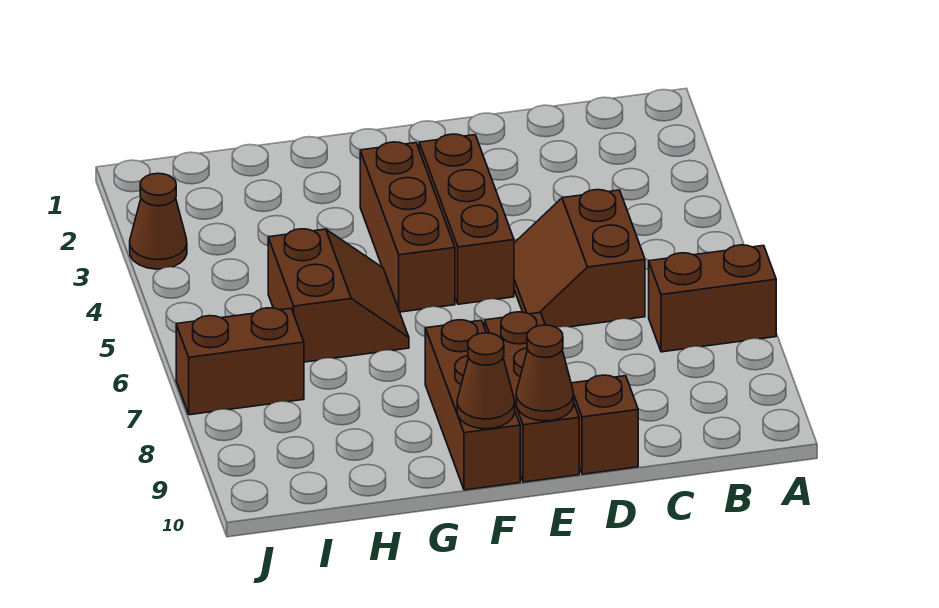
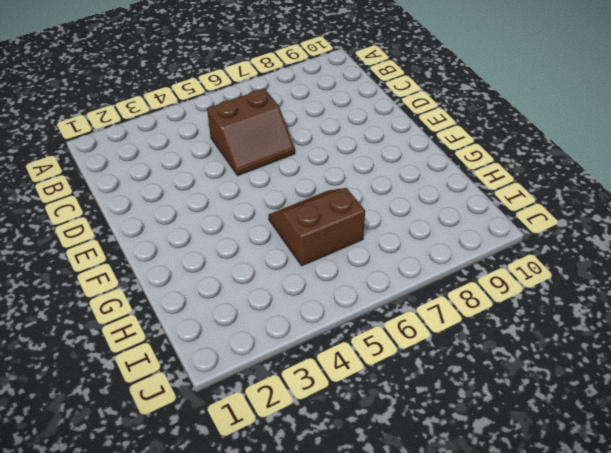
none -> brown 1x2 brick [649,245,776,352]
none -> brown 1x1 brick [571,375,638,474]
none -> brown 1x3 brick [419,134,514,304]

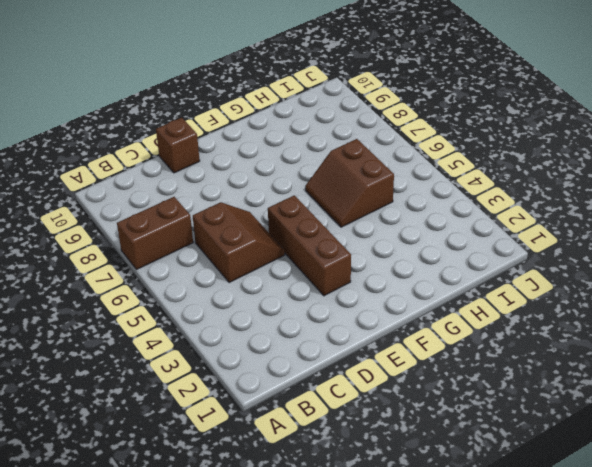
none -> brown 1x3 brick [485,312,579,482]
none -> brown 1x3 brick [360,142,455,312]
none -> brown 1x3 brick [425,320,520,490]

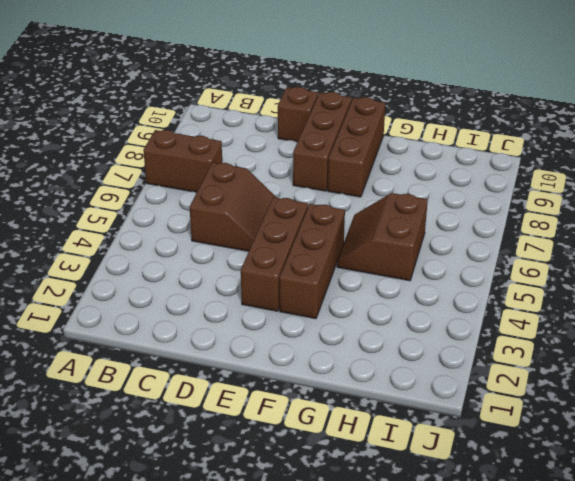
none -> brown 1x2 brick [176,308,304,415]
none -> brown 1x1 cone [130,173,187,269]
none -> brown 1x1 cone [516,325,574,421]

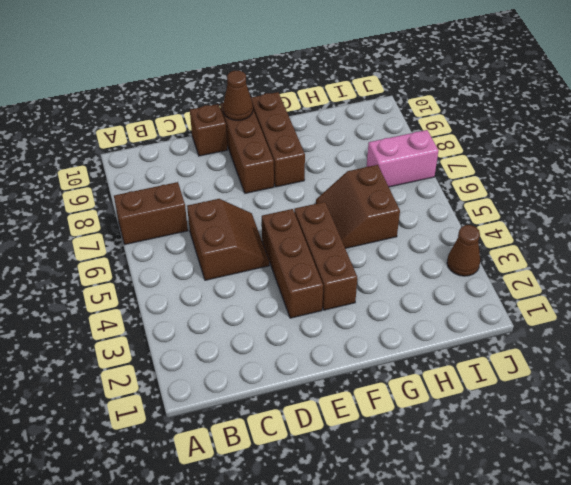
pink 1x2 brick [367,130,438,187] -> brown 1x2 brick [176,308,304,415]
none -> brown 1x1 cone [457,333,515,429]

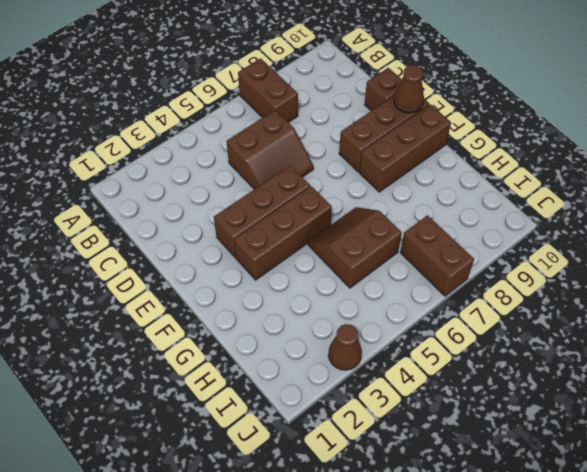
none -> brown 1x1 cone [457,333,515,429]

